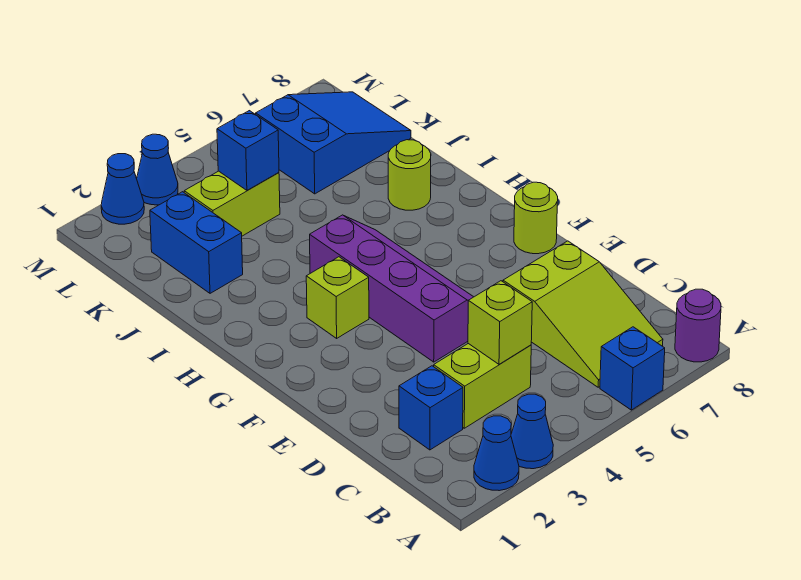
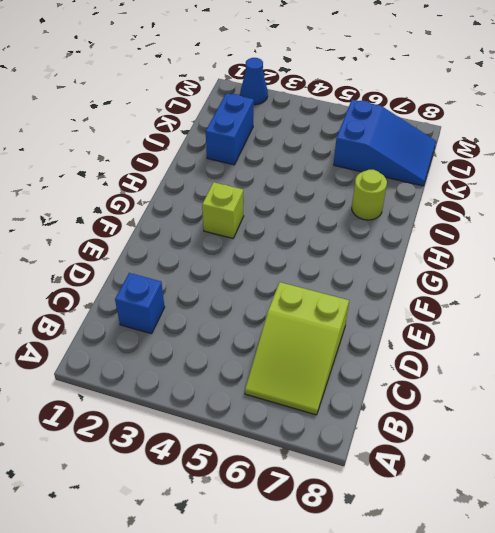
none -> blue 1x1 cone [474,416,519,491]
none -> blue 1x1 cone [511,394,553,469]
none -> blue 1x1 brick [600,327,665,410]

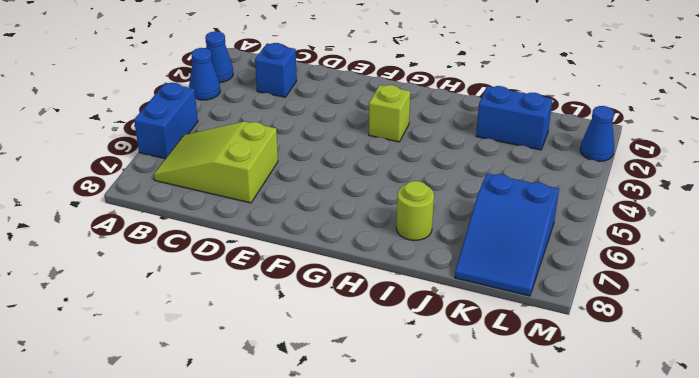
blue 1x2 brick [134,83,198,159] -> blue 1x1 brick [600,327,665,410]
none -> purple 1x1 round brick [675,289,721,362]
none -> lime 1x2 brick [434,344,531,428]
none -> purple 2x4 slope [310,215,473,362]

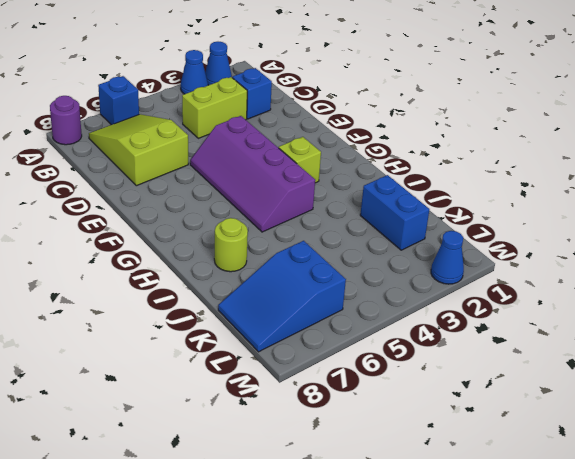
none -> lime 1x1 round brick [514,182,558,254]
none -> lime 1x2 brick [184,171,280,236]
none -> blue 1x1 cone [137,134,178,205]

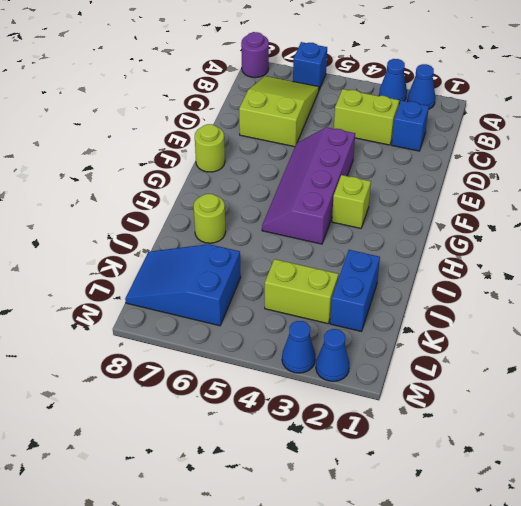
none -> lime 1x1 brick [468,281,532,364]
none -> blue 1x1 brick [217,111,279,190]

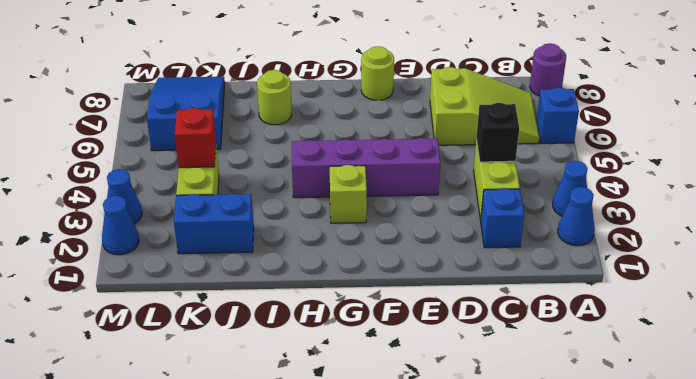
black 1x1 brick [476,103,519,162] -> lime 1x1 brick [468,281,532,364]
red 1x1 brick [175,108,216,168] -> blue 1x1 brick [217,111,279,190]

